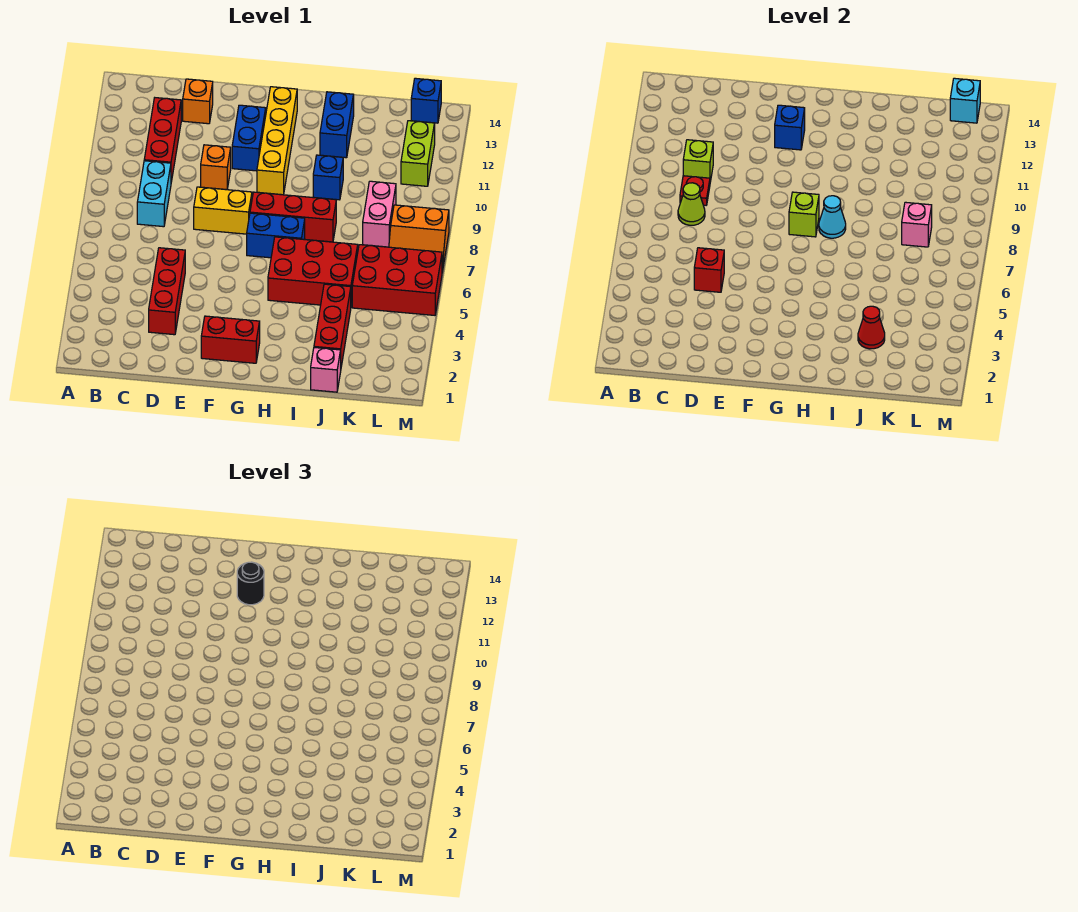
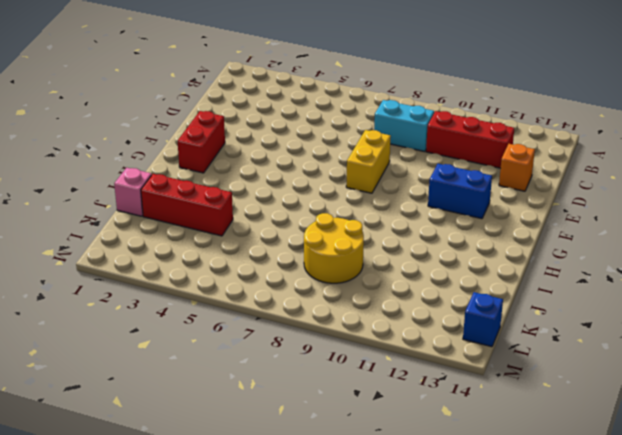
yellow 2x2 round brick [304,213,364,283] -> pink 1x2 brick [363,181,396,247]
none -> red 1x3 brick [149,248,185,335]
none -> orange 1x1 brick [201,145,231,190]
none -> blue 1x2 brick [247,213,305,258]
none -> red 1x3 brick [250,192,336,242]

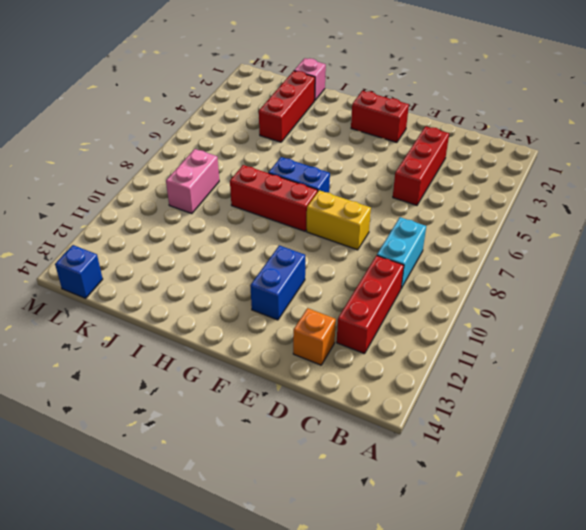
none -> orange 1x1 brick [201,145,231,190]
none -> yellow 1x4 brick [257,87,297,195]
none -> red 2x3 brick [268,237,358,305]
none -> blue 1x1 brick [313,155,343,200]

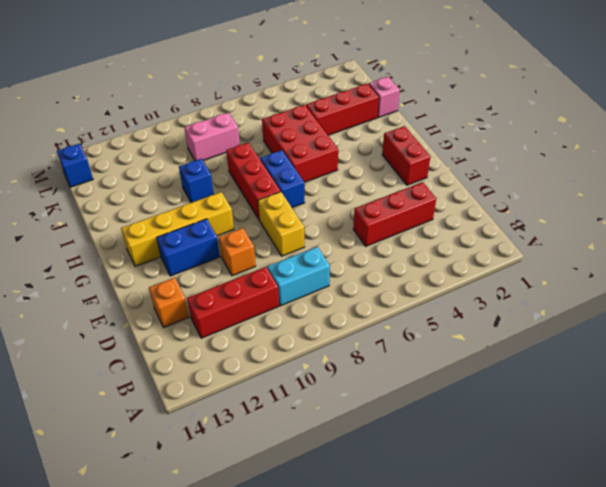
none -> blue 1x2 brick [320,92,354,158]
none -> red 2x3 brick [352,245,442,315]
none -> orange 2x2 slope [389,205,449,272]
none -> lime 1x2 brick [401,121,435,186]

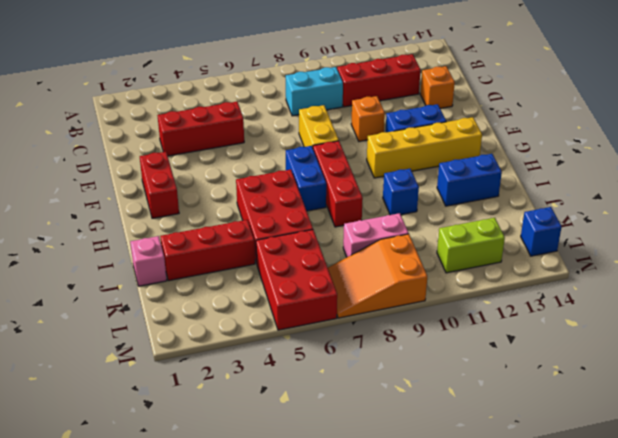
orange 2x3 slope [328,234,427,318] -> orange 2x2 slope [389,205,449,272]
none -> lime 1x1 cone [678,183,705,225]
none -> red 1x1 plate [680,176,710,205]
none -> lime 1x1 brick [683,140,713,182]
none -> red 1x1 brick [694,248,724,292]

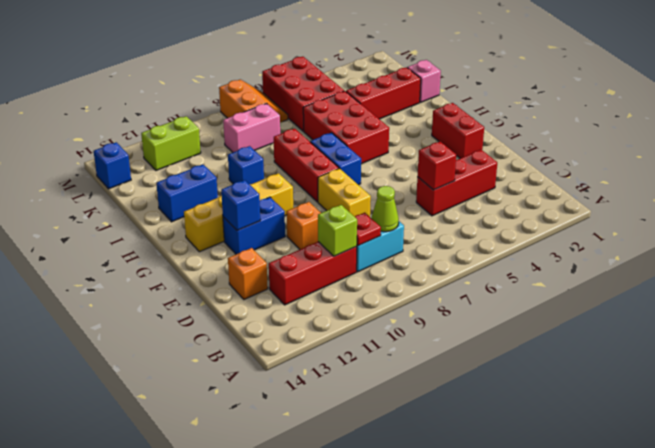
none -> lime 1x1 brick [789,192,819,237]
none -> cyan 1x1 cone [819,196,846,238]
none -> red 1x1 cone [858,306,885,349]
none -> pink 1x1 brick [902,202,932,247]

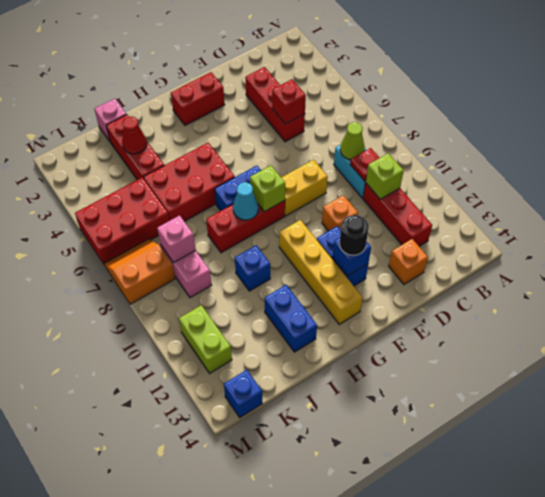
none -> cyan 1x1 brick [950,78,980,123]

